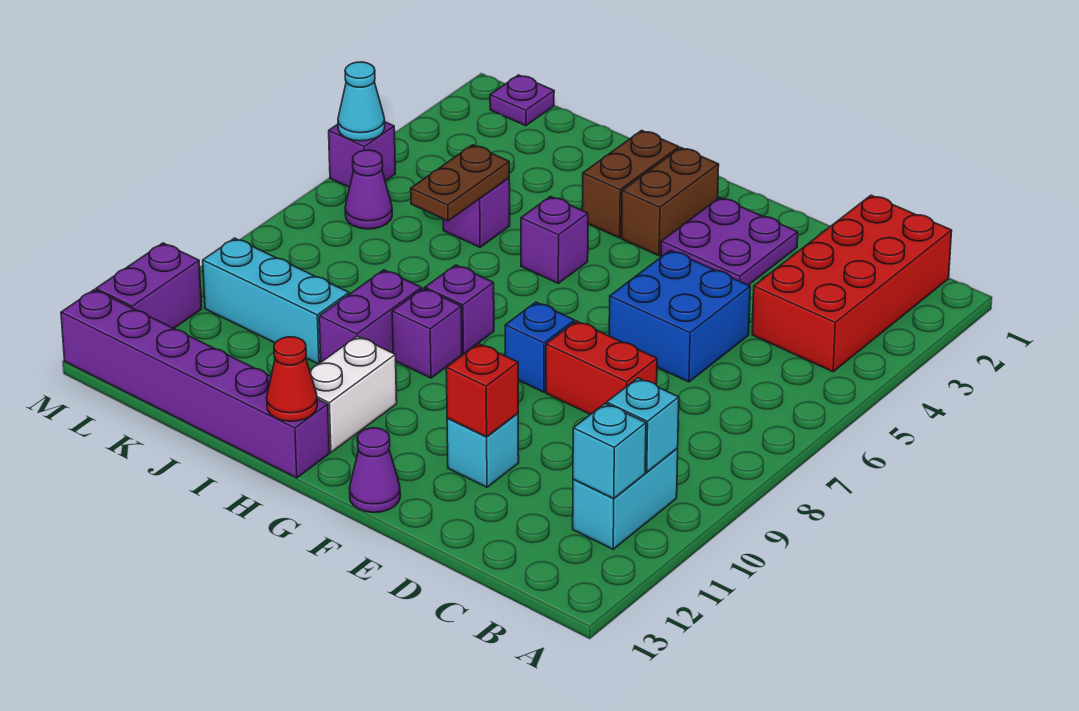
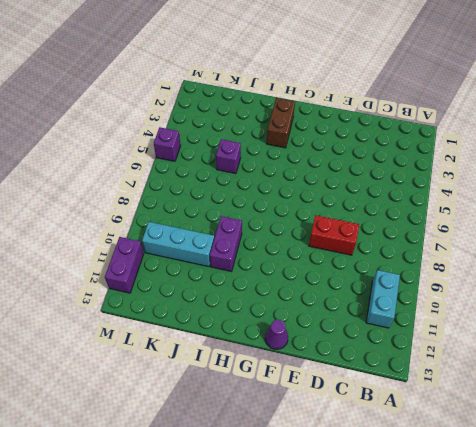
none -> red 2x4 brick [752,195,952,372]
none -> blue 2x2 brick [609,250,750,382]
none -> purple 2x2 plate [661,197,798,285]

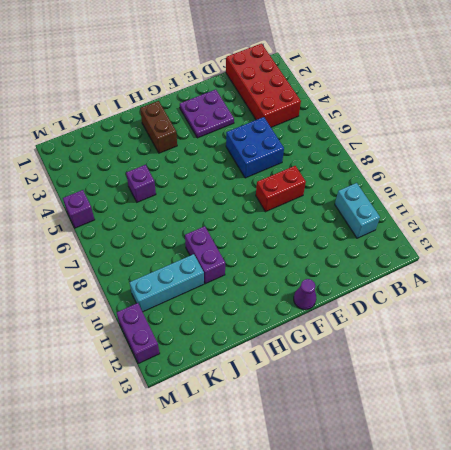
none -> cyan 1x1 brick [447,413,519,487]
none -> blue 1x1 brick [505,302,575,392]
none -> brown 1x2 brick [622,148,719,256]

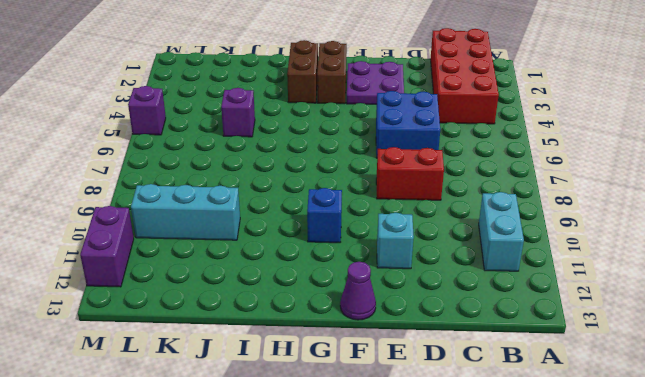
blue 1x1 brick [307,188,342,243] -> blue 1x1 brick moved to [505,302,575,392]
none -> purple 1x1 brick [521,196,588,283]
none -> purple 1x1 brick [425,265,494,354]
none -> purple 1x1 brick [392,288,462,378]

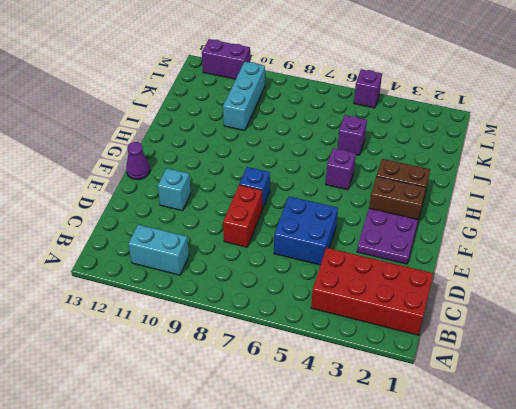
none -> purple 1x1 brick [425,265,494,354]
none -> purple 1x1 brick [392,288,462,378]
none -> white 1x2 brick [310,336,397,452]

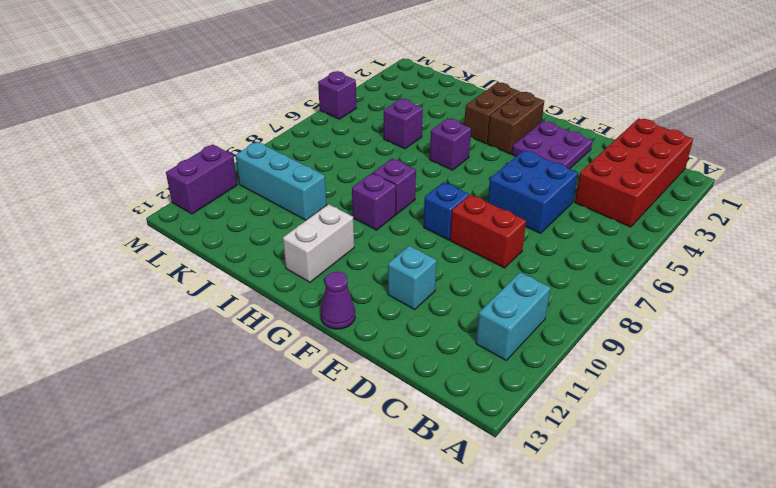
none -> purple 1x6 brick [61,290,329,478]
none -> purple 1x2 brick [319,270,422,362]
none -> purple 1x1 plate [490,75,554,126]

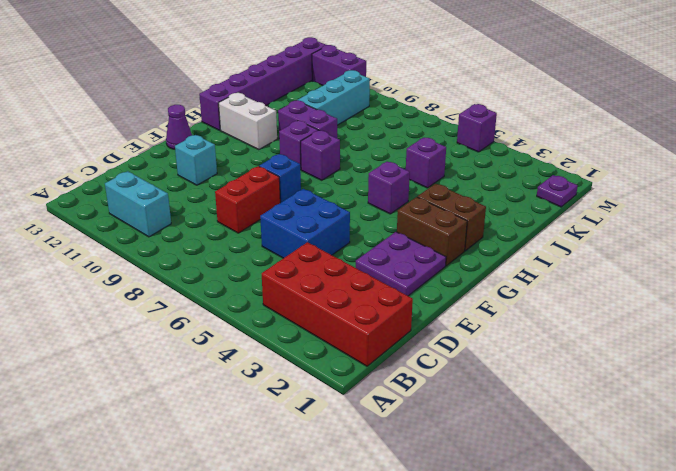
none -> purple 1x1 cone [345,150,392,229]
none -> cyan 1x1 brick [607,378,679,472]
none -> cyan 1x1 brick [573,403,646,499]

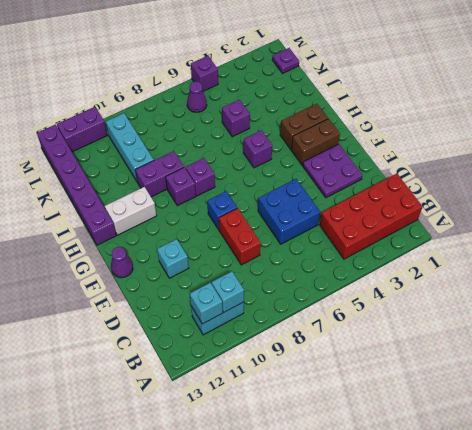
none -> red 1x1 brick [446,343,518,437]
none -> red 1x1 cone [267,337,317,421]
none -> brown 1x2 plate [411,145,509,221]

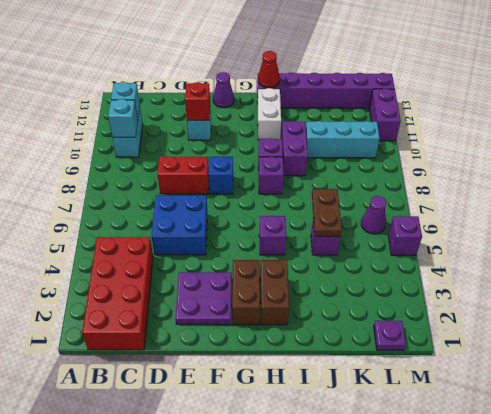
none -> cyan 1x1 cone [338,62,385,141]

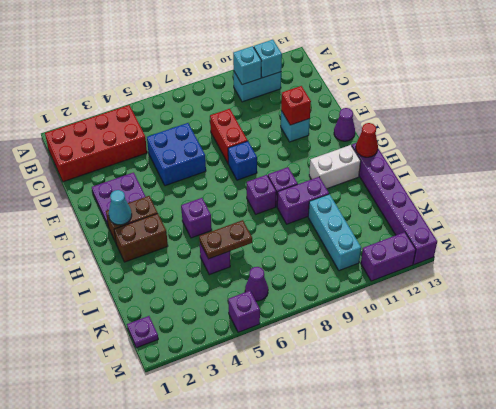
cyan 1x1 cone [109,190,132,225] -> cyan 1x1 cone moved to [338,62,385,141]

